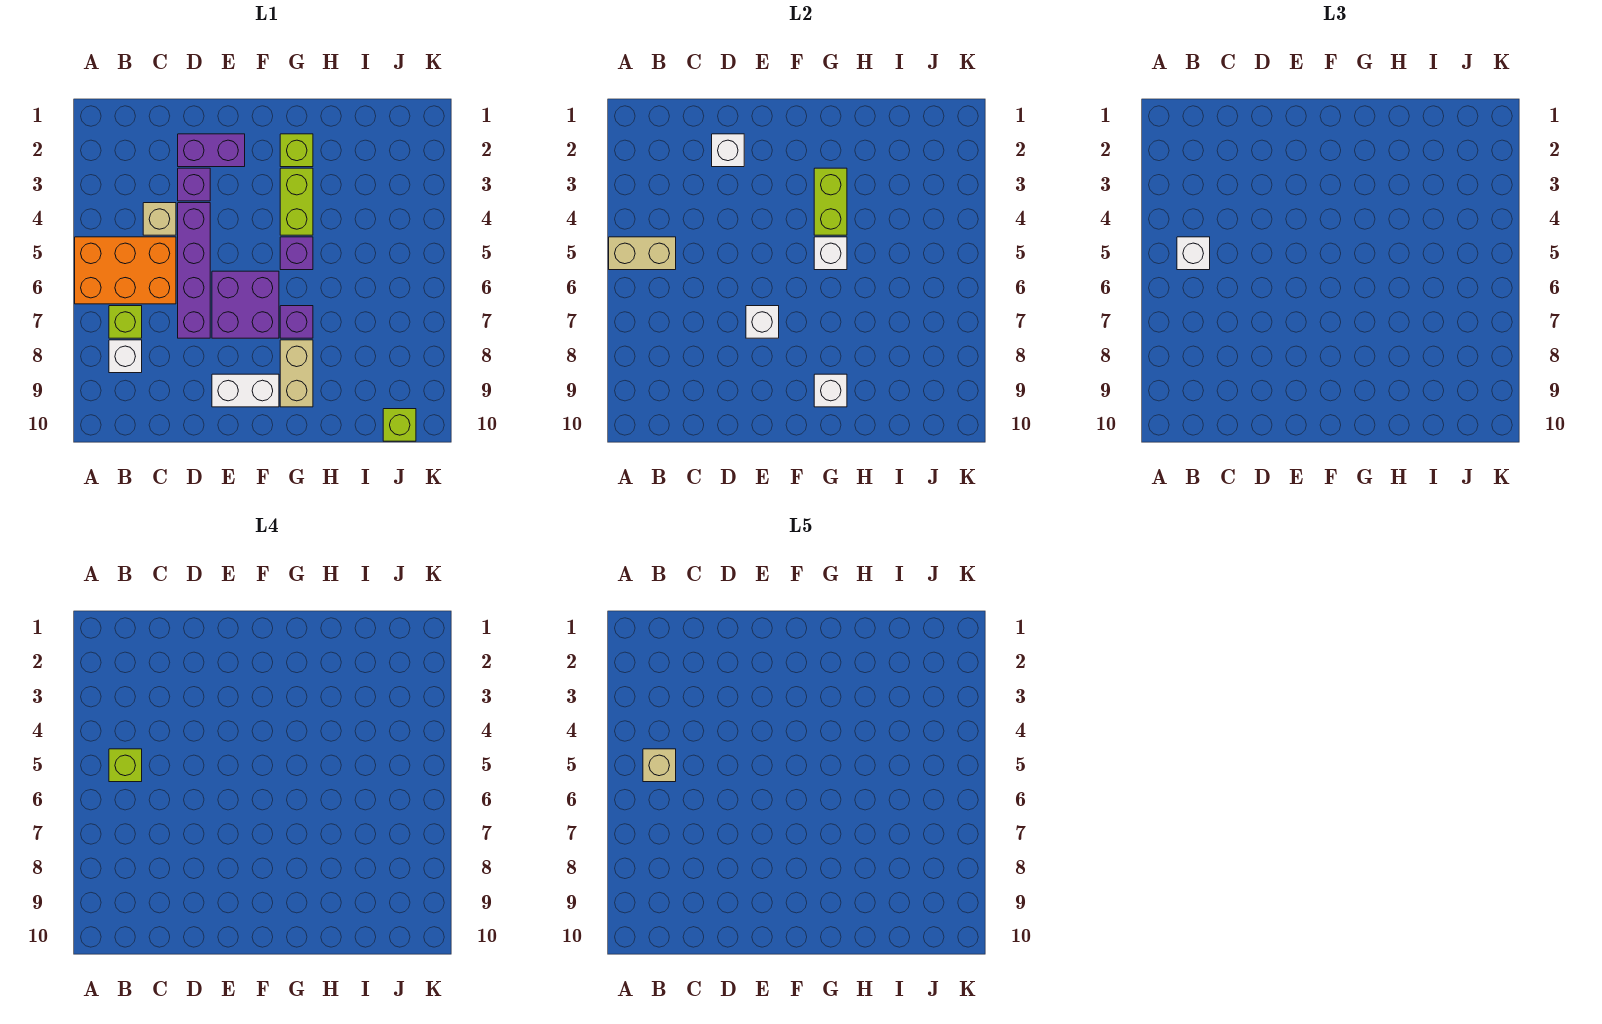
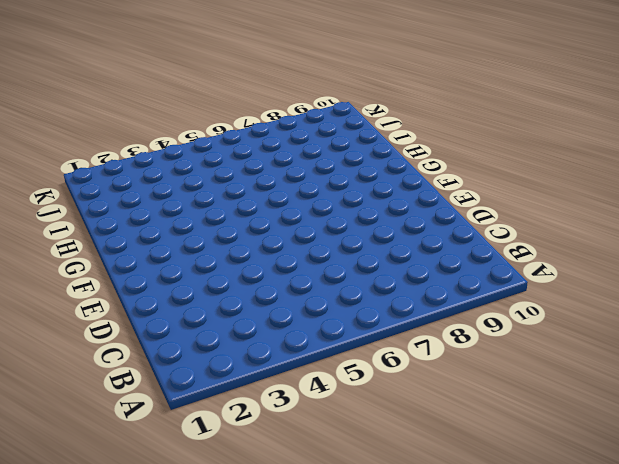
none -> orange 2x3 brick [75,237,176,304]
none -> lime 1x1 brick [109,306,142,338]
none -> white 1x1 brick [109,340,142,373]

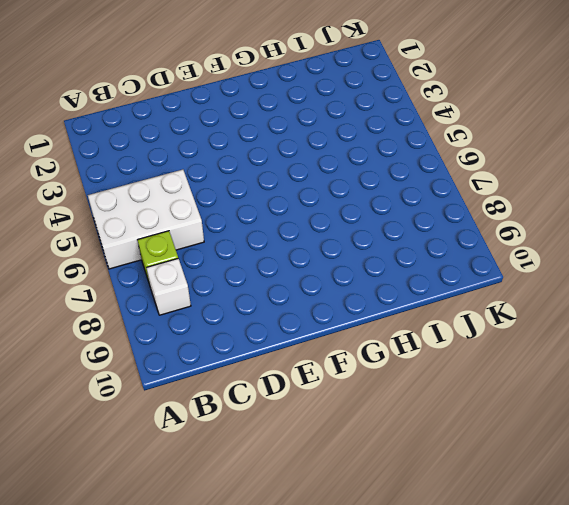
white 2x3 brick [88,170,204,269] -> orange 2x3 brick [75,237,176,304]
none -> tan 1x1 brick [143,203,176,235]
none -> purple 1x2 brick [178,134,245,167]
none -> purple 1x1 brick [178,168,210,201]

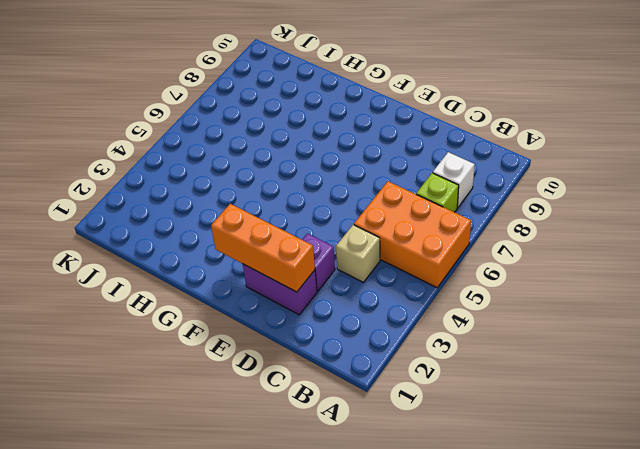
orange 1x3 brick [211,204,315,292] -> white 1x1 brick [712,134,744,167]
none -> purple 1x4 brick [178,203,210,338]
none -> purple 2x2 brick [212,271,279,338]
none -> white 1x2 brick [212,374,279,407]

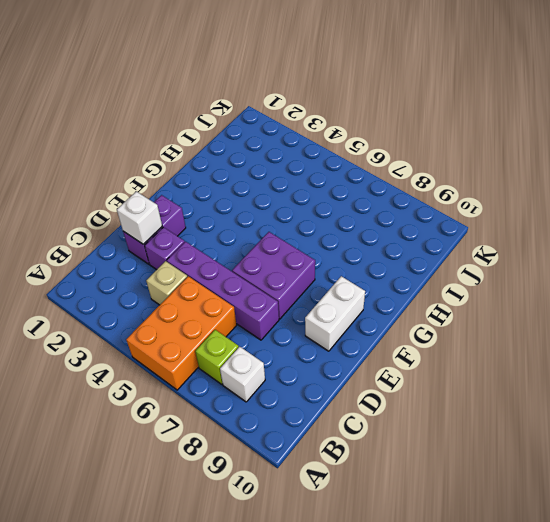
none -> lime 1x1 brick [280,134,313,167]
none -> lime 1x2 brick [280,168,313,235]
none -> purple 1x1 brick [280,237,313,270]

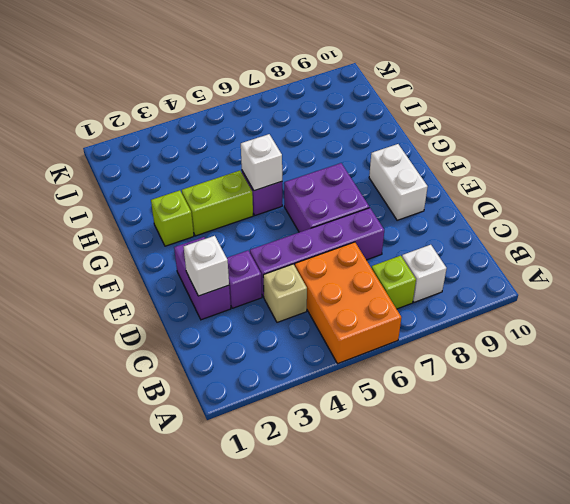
none -> purple 1x1 brick [280,306,313,338]
none -> tan 1x2 brick [280,340,313,407]
none -> lime 1x1 brick [383,409,416,441]

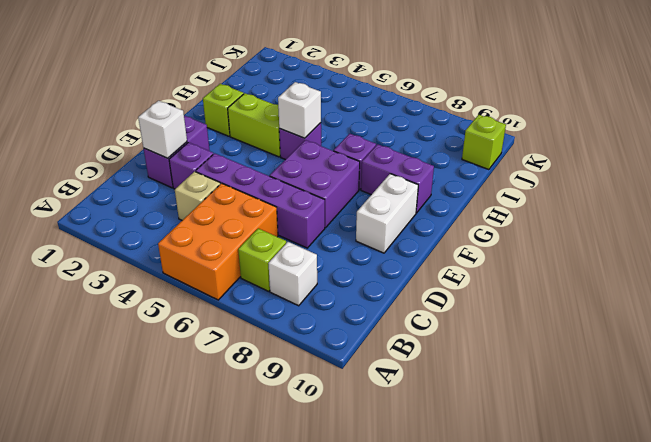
purple 1x2 brick [361,144,434,213] -> tan 1x2 brick [280,340,313,407]
none -> tan 1x2 brick [609,237,676,270]
none -> white 1x1 brick [746,306,779,338]
none -> lime 1x2 brick [814,168,847,235]

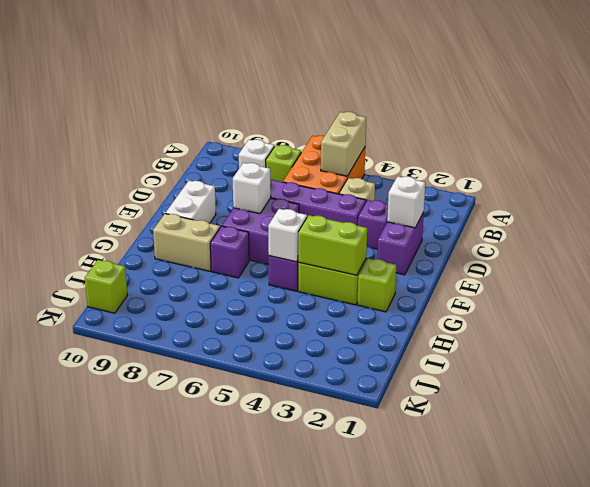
none -> white 1x1 brick [814,374,847,407]
none -> white 1x1 brick [1177,237,1210,270]
none -> lime 1x1 brick [109,749,142,782]

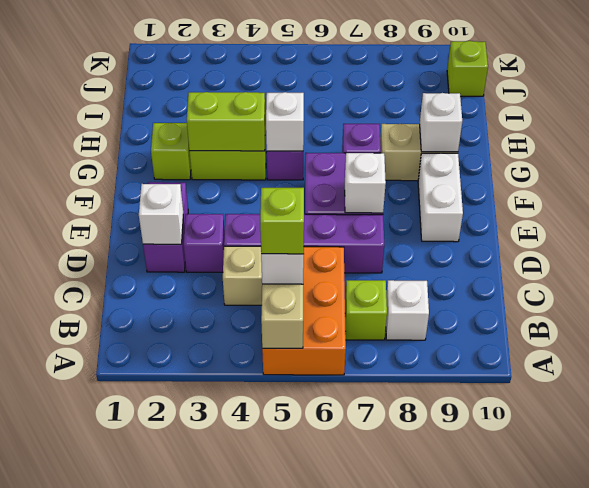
none -> tan 1x1 brick [643,749,676,782]

